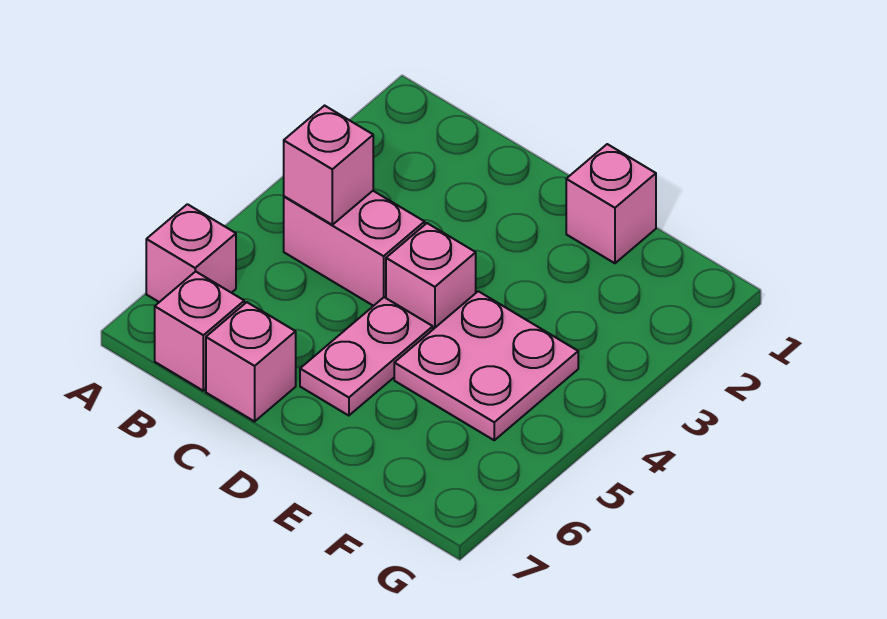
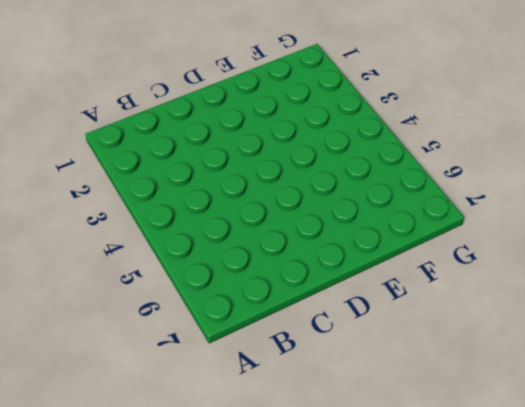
none -> pink 1x1 brick [146,204,236,302]
none -> pink 1x2 brick [284,191,425,306]

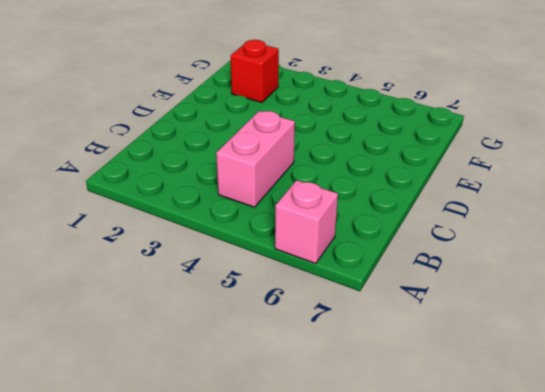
red 1x1 brick [231,40,279,103] -> none
none -> pink 1x1 brick [155,271,244,391]
none -> pink 1x1 brick [206,302,296,421]

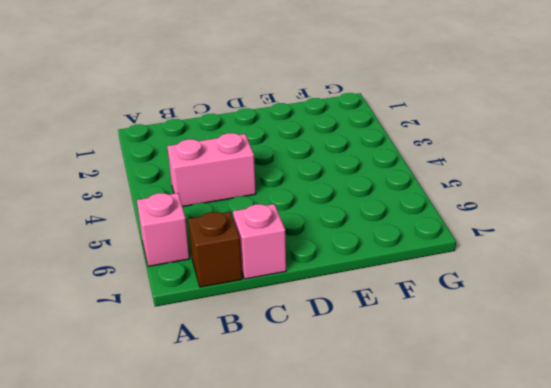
brown 1x1 brick [188,211,242,287] -> pink 1x1 brick [155,271,244,391]
none -> pink 1x1 brick [386,223,476,329]
none -> pink 1x2 plate [300,297,433,416]

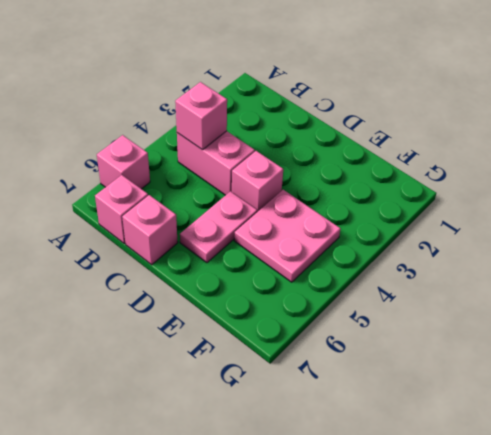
none -> pink 1x1 brick [566,144,656,263]

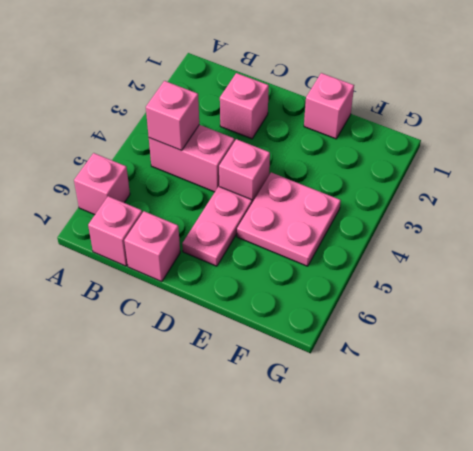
pink 1x1 brick [220,73,269,139] -> none

